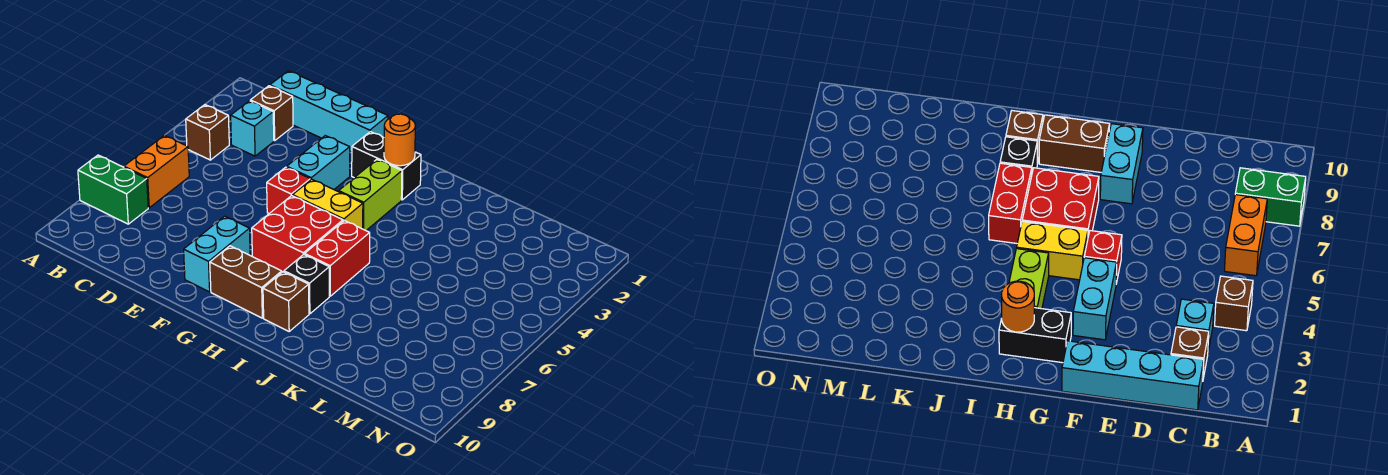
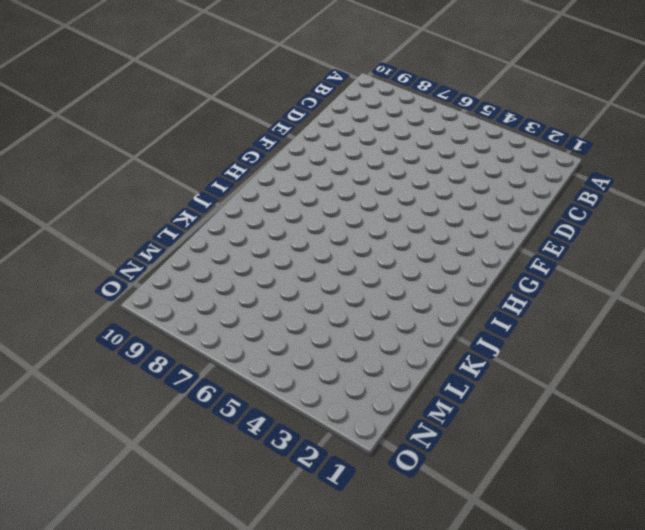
none -> green 1x2 brick [78,155,148,224]
none -> brown 1x1 brick [186,105,229,160]
none -> orange 1x2 brick [124,135,189,208]

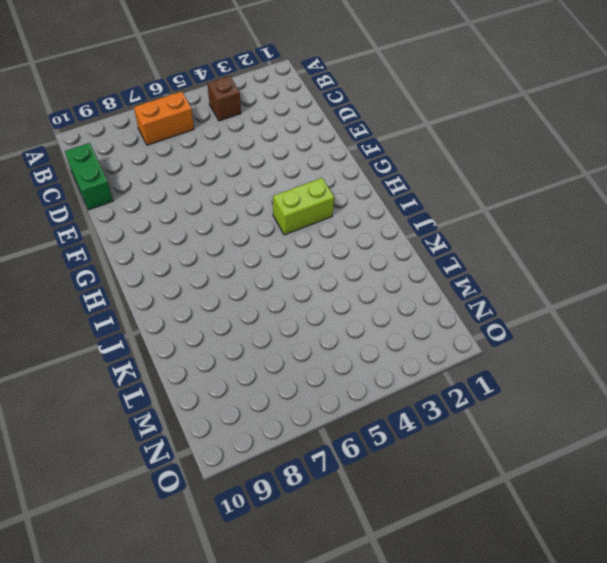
green 1x2 brick [65,143,113,210] -> green 1x2 brick moved to [78,155,148,224]
none -> cyan 1x4 brick [270,71,388,152]
none -> brown 1x1 brick [250,86,293,141]
none -> cyan 1x1 brick [231,101,274,156]

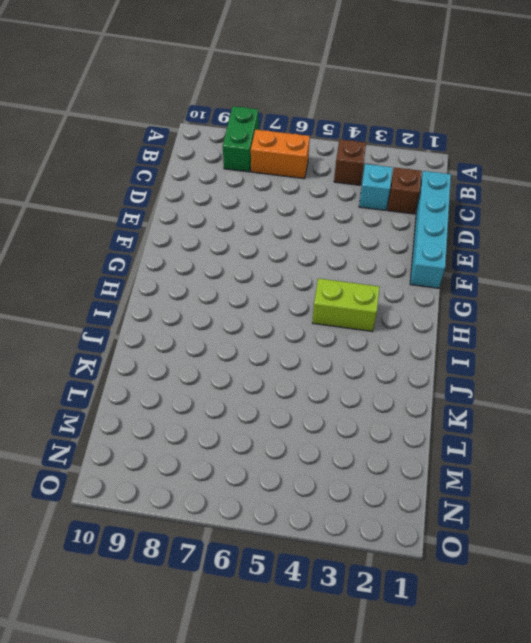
none -> cyan 1x2 brick [287,136,350,189]
none -> red 1x1 brick [267,167,310,213]
none -> cyan 1x2 brick [184,216,250,292]

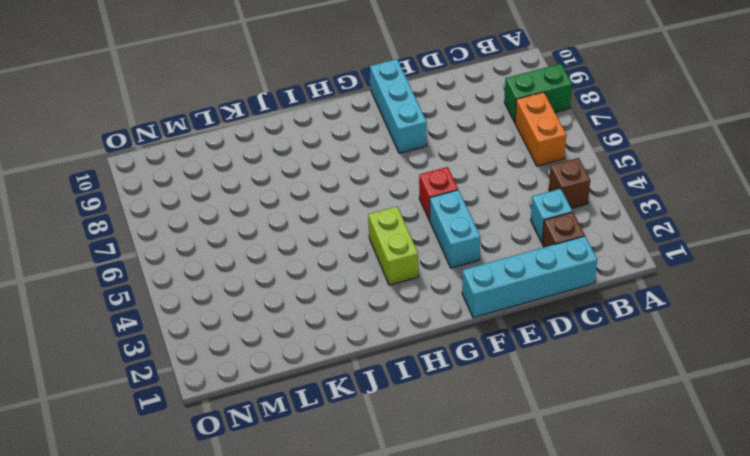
cyan 1x3 brick [370,59,427,153] -> cyan 1x2 brick [184,216,250,292]
none -> black 1x2 brick [352,132,421,200]
none -> yellow 1x2 brick [293,179,363,229]
none -> red 2x2 brick [252,196,343,272]

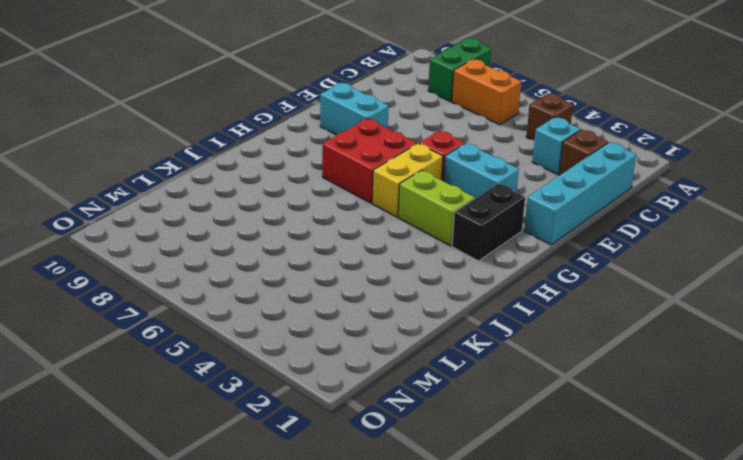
none -> brown 1x2 brick [210,246,282,318]
none -> red 1x2 brick [305,221,370,296]
none -> black 1x1 brick [284,254,329,314]

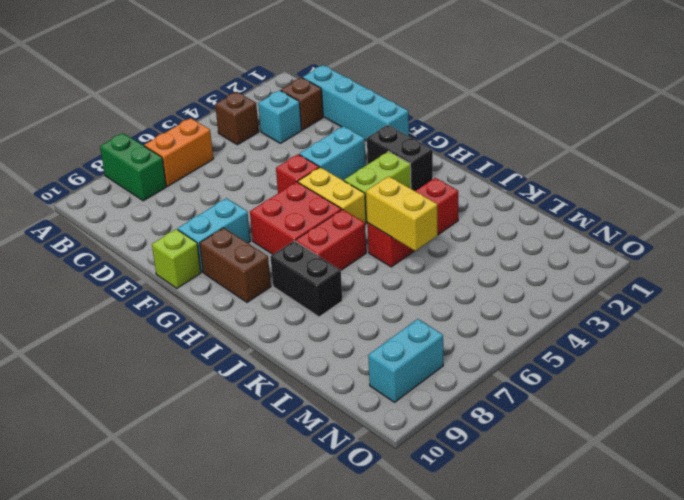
lime 1x1 brick [152,229,201,288] -> none
black 1x2 brick [270,241,342,317] -> black 1x1 brick [284,254,329,314]
red 1x3 brick [367,178,458,267] -> none
yellow 1x2 brick [366,176,437,251] -> none
cyan 1x2 brick [368,319,443,402] -> none
none -> brown 1x1 brick [263,272,309,331]
none -> orange 1x1 round brick [384,114,415,166]

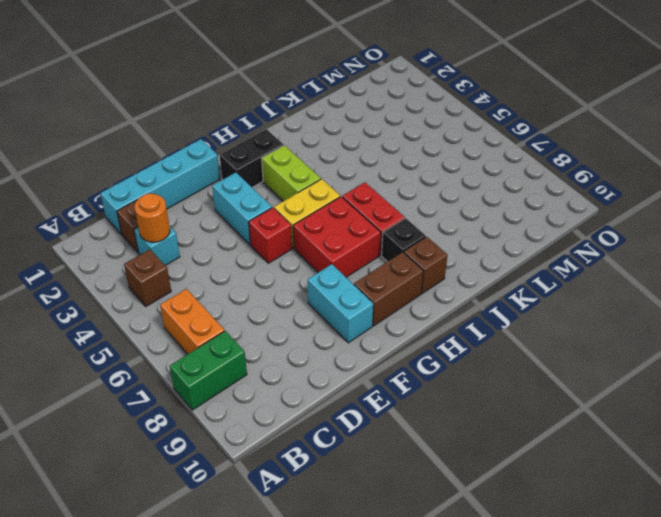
orange 1x1 round brick [135,193,170,242] -> orange 1x1 round brick moved to [384,114,415,166]

